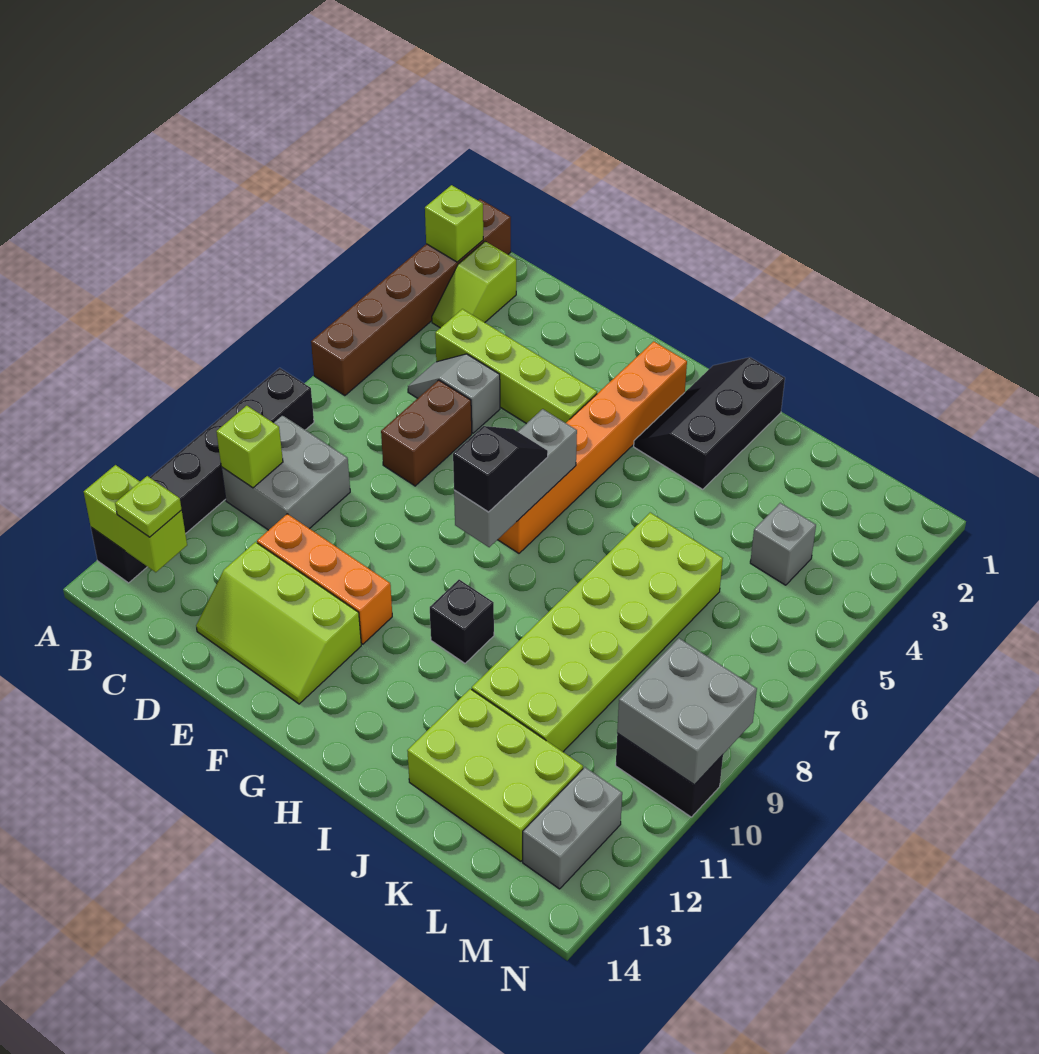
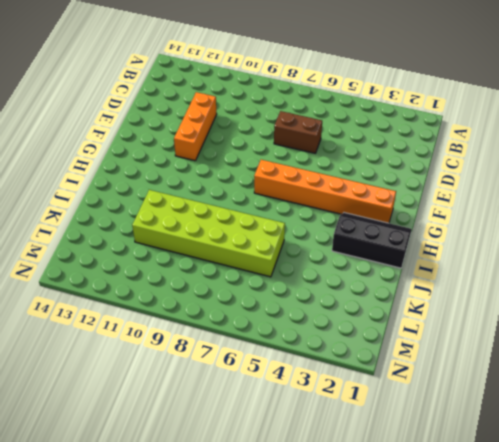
none -> brown 1x6 brick [311,199,511,396]
none -> black 1x6 brick [91,368,314,583]
none -> lime 1x2 slope [432,241,516,328]

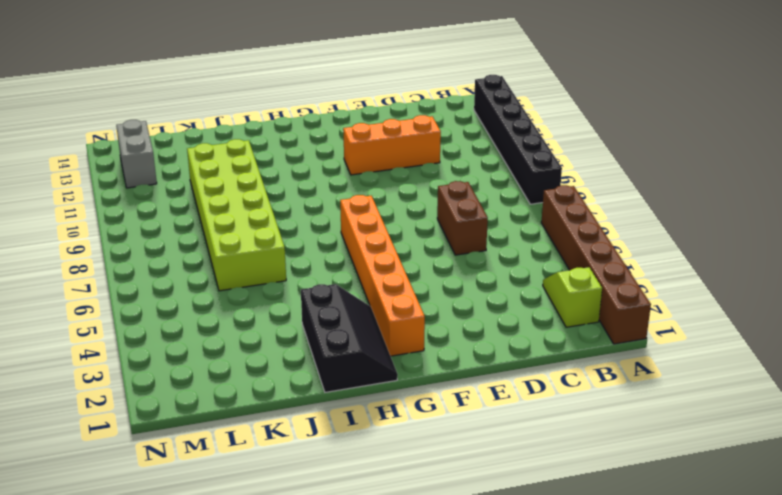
none -> grey 2x2 brick [221,415,350,530]
none -> lime 1x4 brick [435,309,597,424]
none -> grey 1x2 slope [408,354,500,433]

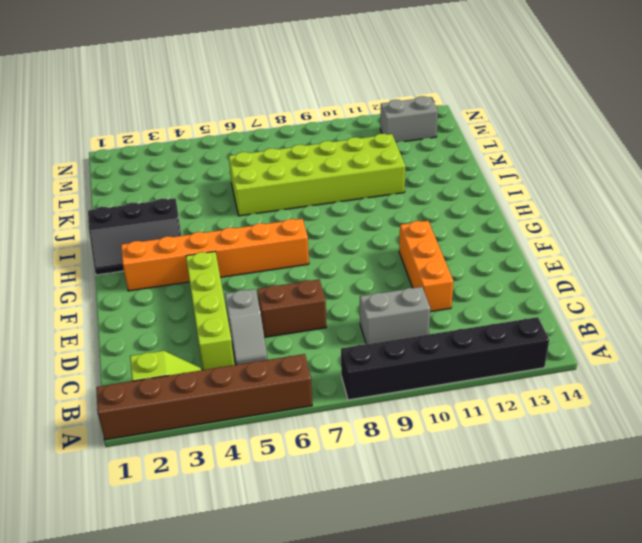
grey 1x2 brick [360,287,430,344] -> grey 2x2 brick [221,415,350,530]
none -> lime 2x3 slope [196,542,361,704]
none -> black 1x1 brick [430,580,494,663]
none -> lime 2x3 brick [407,689,583,861]

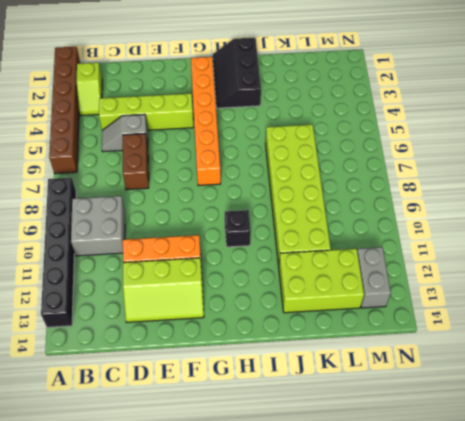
none -> grey 1x1 brick [750,503,816,585]
none -> black 1x2 brick [616,733,723,817]
none -> lime 1x1 brick [425,185,483,262]

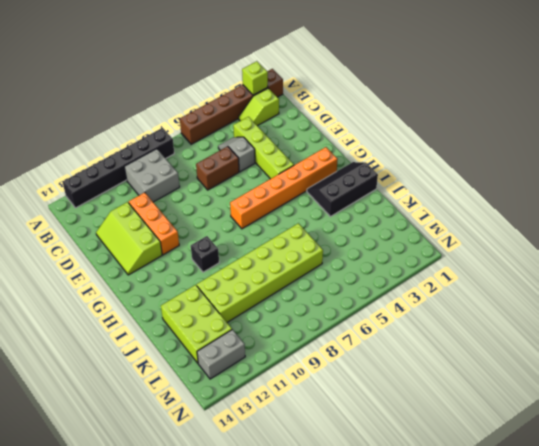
none -> grey 1x1 brick [750,503,816,585]
none -> black 1x2 brick [616,733,723,817]
none -> lime 1x2 brick [84,465,187,572]

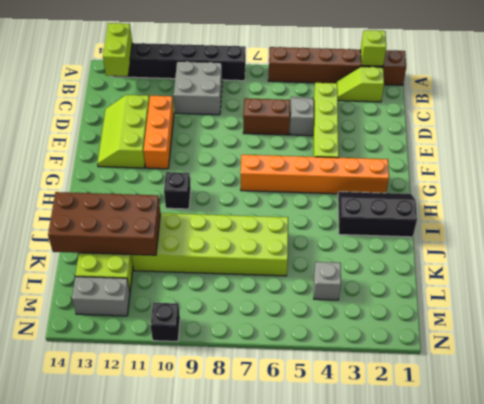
brown 2x4 brick [48,192,160,255] -> none
black 1x1 brick [150,303,180,342] -> black 1x2 brick [616,733,723,817]
none -> lime 1x1 brick [216,406,283,488]
none -> grey 1x3 brick [454,409,577,547]
none -> grey 2x2 brick [617,638,757,785]

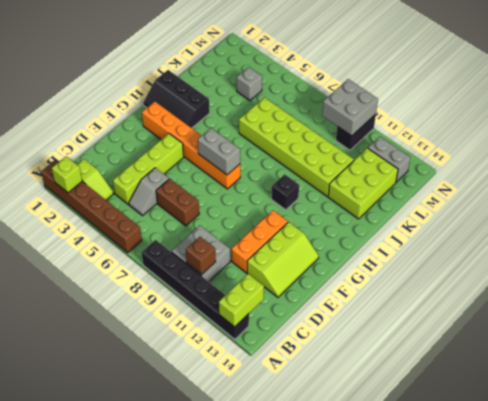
brown 1x1 brick [186,237,216,275] -> lime 1x1 brick [216,406,283,488]
grey 1x2 brick [198,128,240,175] -> grey 1x3 brick [454,409,577,547]
none -> lime 1x1 plate [115,476,182,537]
none -> black 1x2 slope [453,426,548,512]

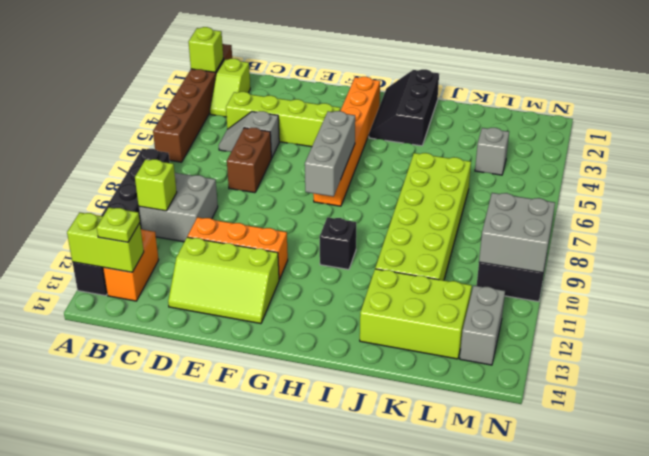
orange 1x2 brick [103,229,159,301] -> none
none -> black 1x2 slope [453,426,548,512]

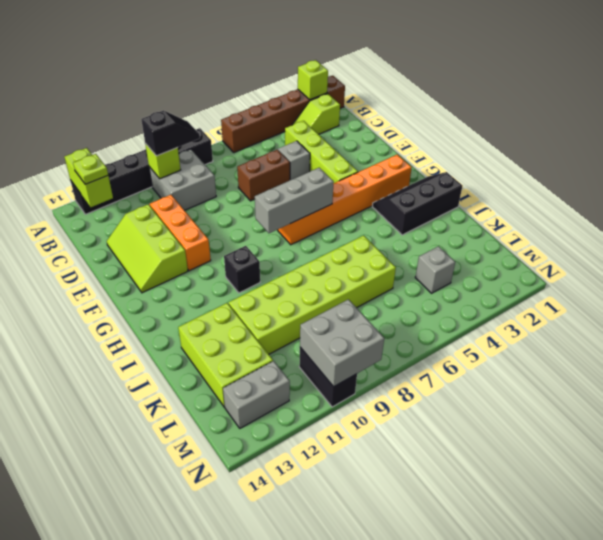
black 1x2 slope [141,110,200,156] -> black 1x2 slope moved to [453,426,548,512]

